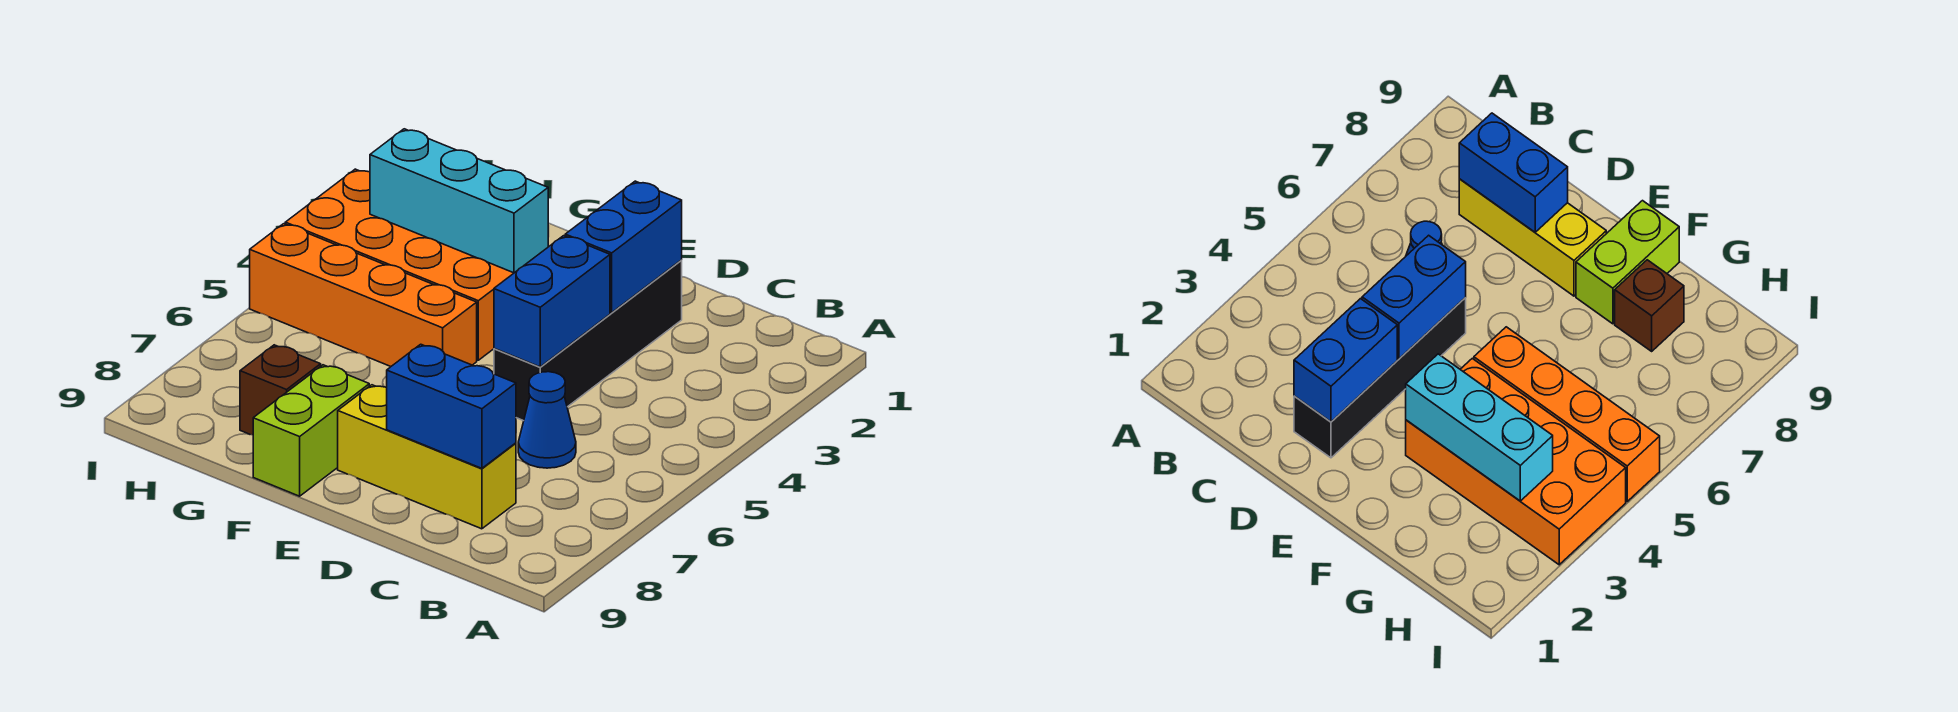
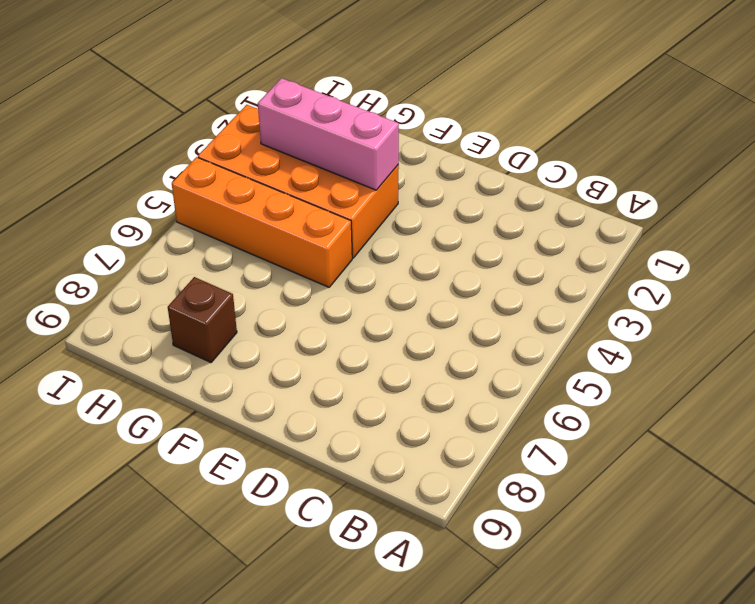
pink 1x3 brick [258,78,399,190] -> cyan 1x3 brick [370,129,548,273]
none -> blue 1x1 cone [518,372,576,468]
none -> yellow 1x3 brick [338,385,516,529]

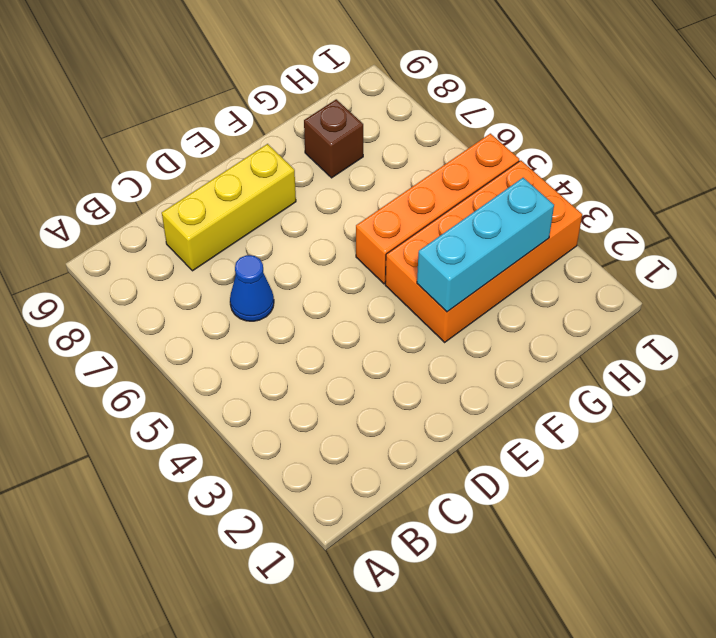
none -> black 1x4 brick [494,261,682,421]
none -> lime 1x2 brick [253,365,369,496]

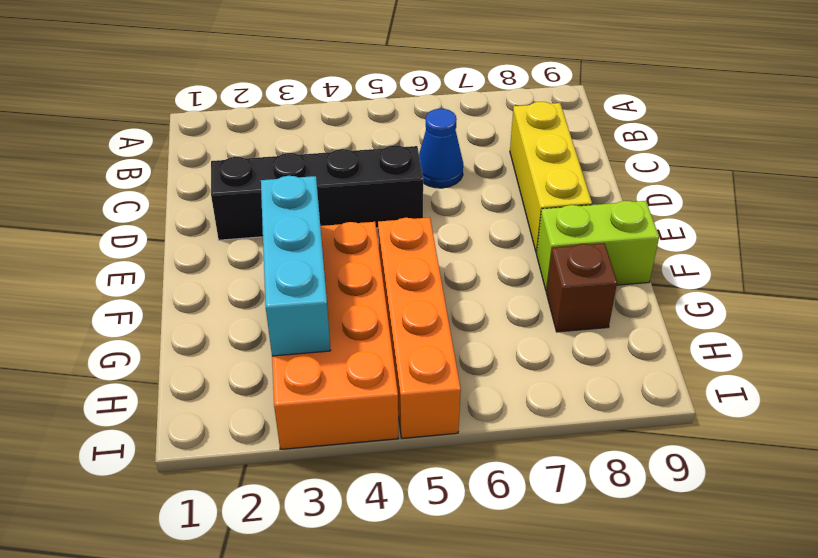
none -> blue 1x2 brick [387,344,516,468]
none -> blue 1x2 brick [565,181,682,313]

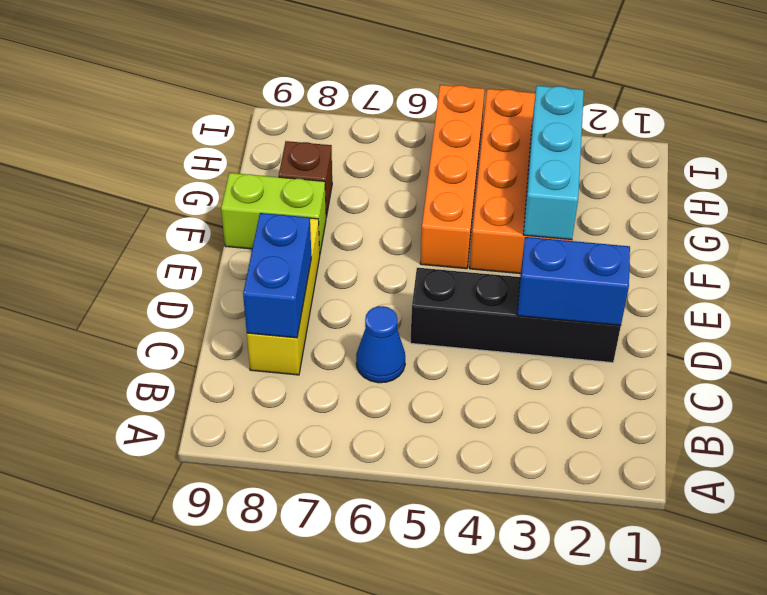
none -> blue 1x2 brick [494,236,610,367]

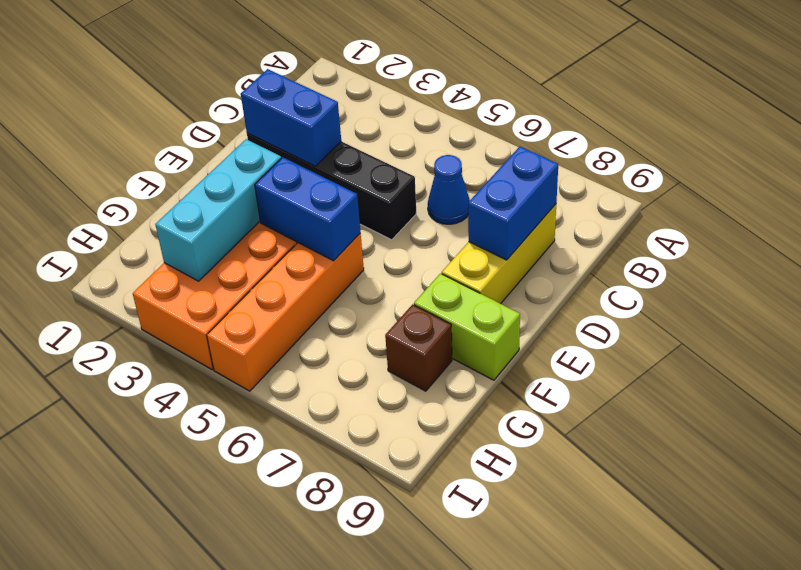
blue 1x2 brick [255,158,361,261] -> blue 1x2 brick moved to [494,236,610,367]

